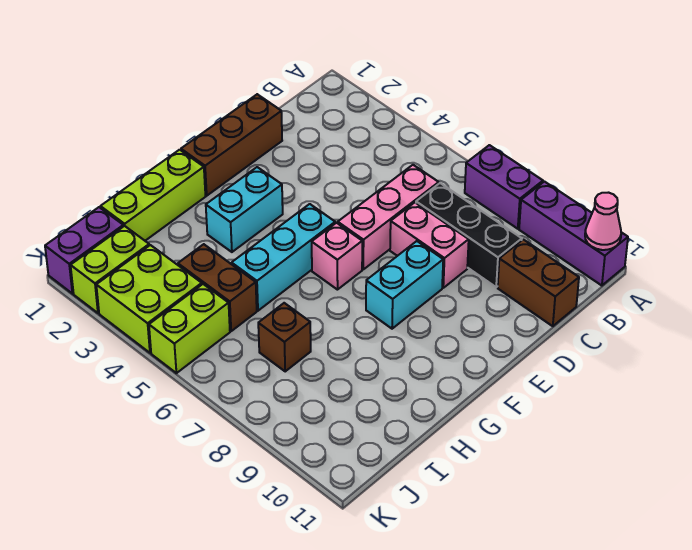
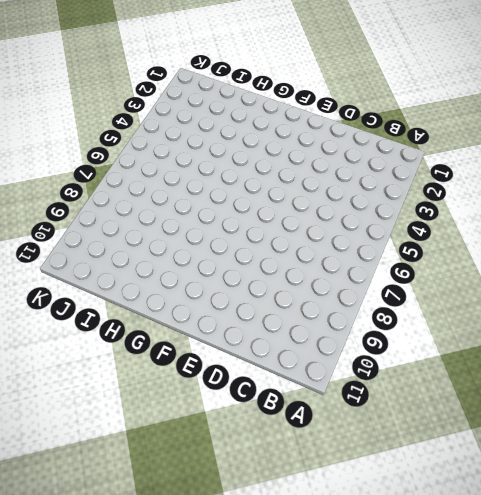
none -> purple 1x2 brick [465,145,543,229]
none -> purple 1x3 brick [519,182,628,286]
none -> pink 1x3 brick [338,165,439,269]

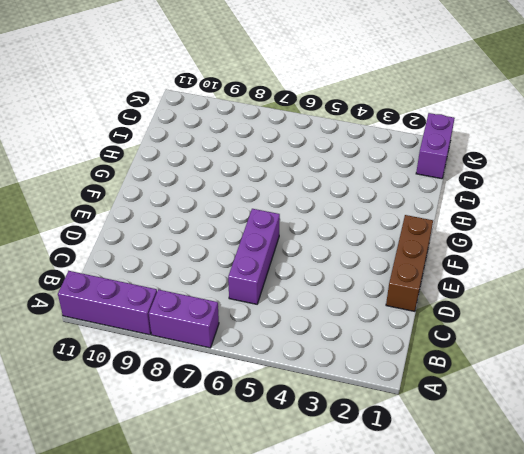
purple 1x3 brick [228,209,280,304] -> pink 1x3 brick [338,165,439,269]
none -> black 1x3 brick [416,183,522,287]
none -> brown 1x2 brick [498,239,579,326]
none -> pink 1x2 brick [390,203,469,288]

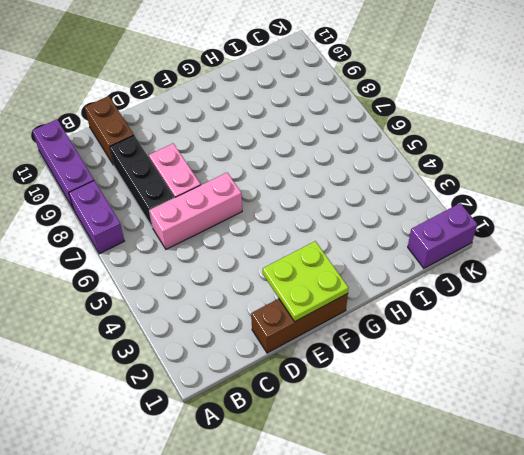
lime 2x2 plate [263,241,348,321] -> none
none -> cyan 1x2 brick [366,241,443,329]
none -> cyan 1x2 brick [206,167,283,252]
none -> cyan 1x3 brick [232,204,335,311]

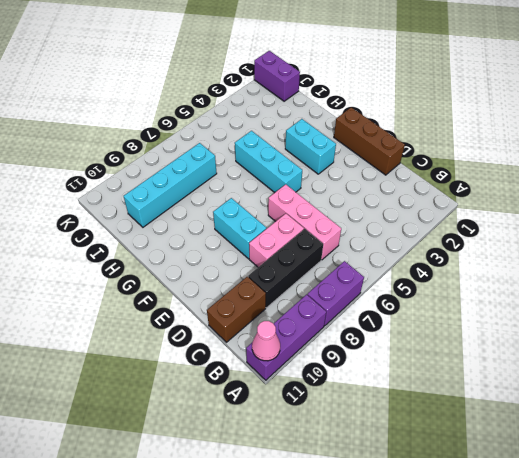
cyan 1x4 brick [124,143,217,227] -> brown 1x1 brick [258,303,311,371]
none -> pink 1x1 brick [312,223,362,290]
none -> lime 1x3 brick [100,150,205,241]
none -> brown 1x2 brick [178,244,257,331]

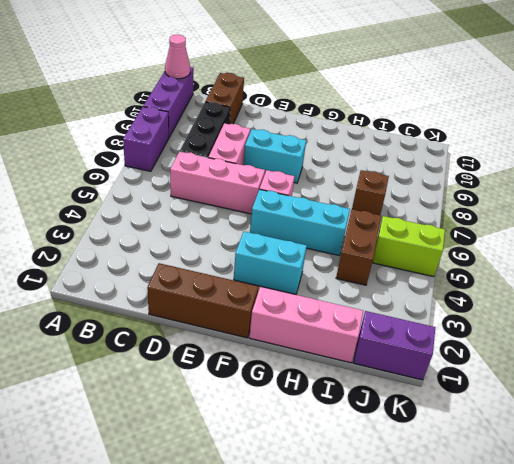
pink 1x3 brick [249,287,363,363] -> lime 1x3 brick [100,150,205,241]
none -> lime 1x2 brick [71,226,149,313]
none -> lime 2x2 brick [96,245,202,353]

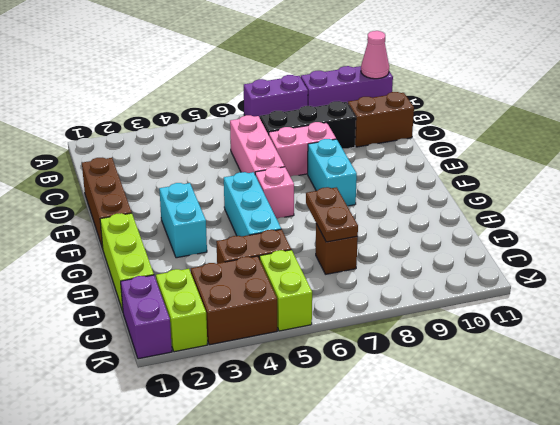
brown 1x2 plate [306,187,358,242] -> none
brown 2x2 brick [191,256,277,345] -> lime 2x2 brick [96,245,202,353]

